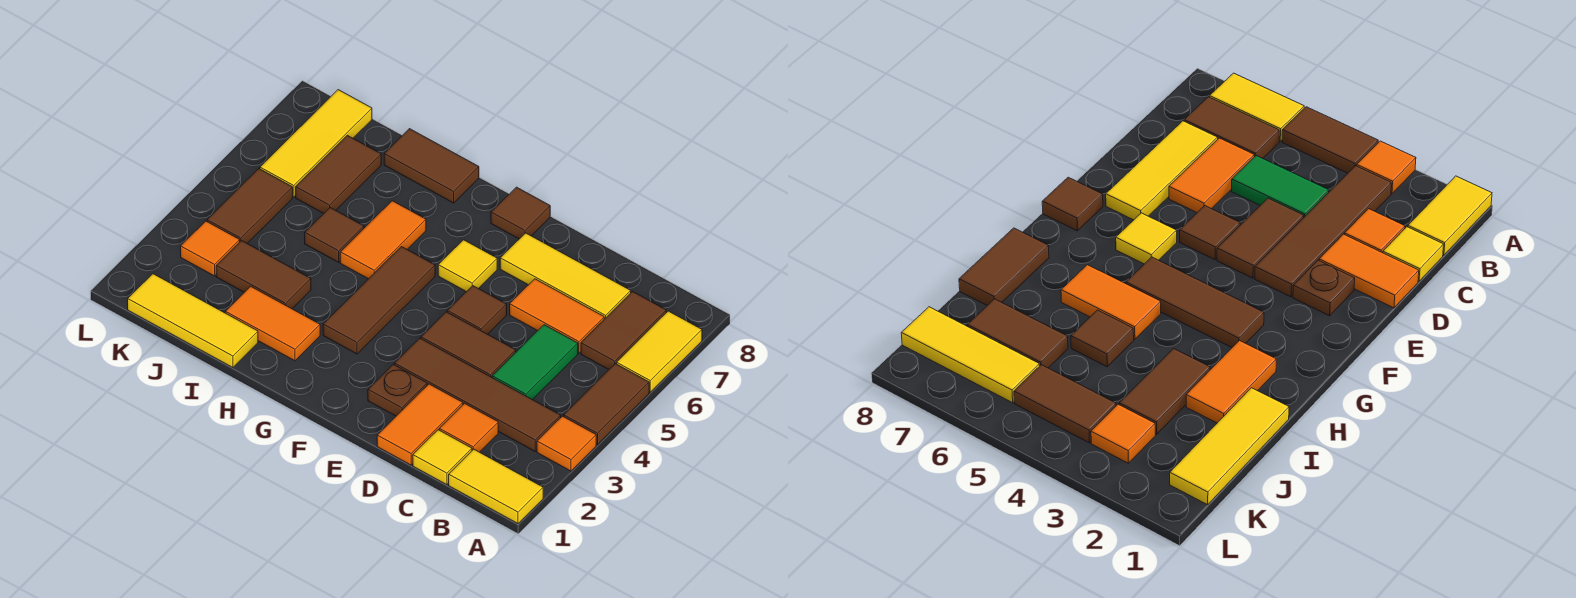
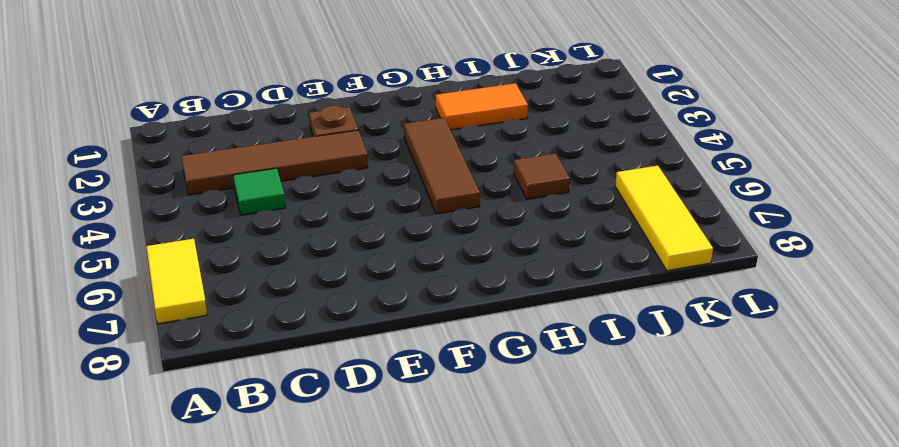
green 1x1 tile [233,168,285,215] -> green 1x2 tile [492,325,578,400]
none -> yellow 1x2 tile [449,449,543,524]
none -> orange 1x1 tile [537,416,596,471]
none -> brown 1x2 tile [564,364,649,445]

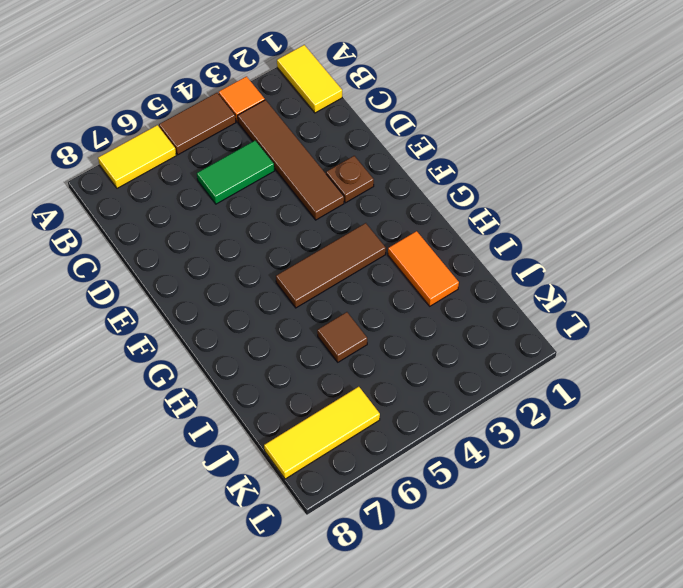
none -> brown 1x2 tile [581,292,666,369]
none -> yellow 1x1 tile [413,430,472,485]
none -> orange 1x1 tile [439,403,498,452]

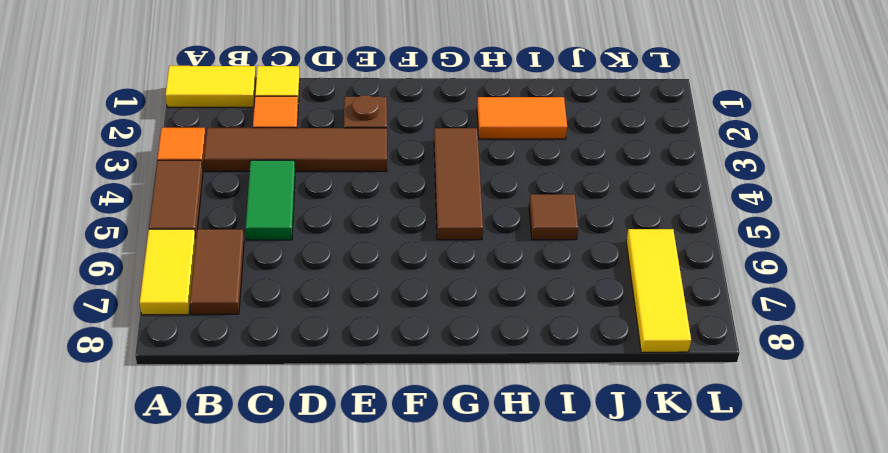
none -> orange 1x2 tile [510,279,604,353]
none -> yellow 1x3 tile [500,233,631,319]
none -> orange 1x2 tile [377,384,463,465]

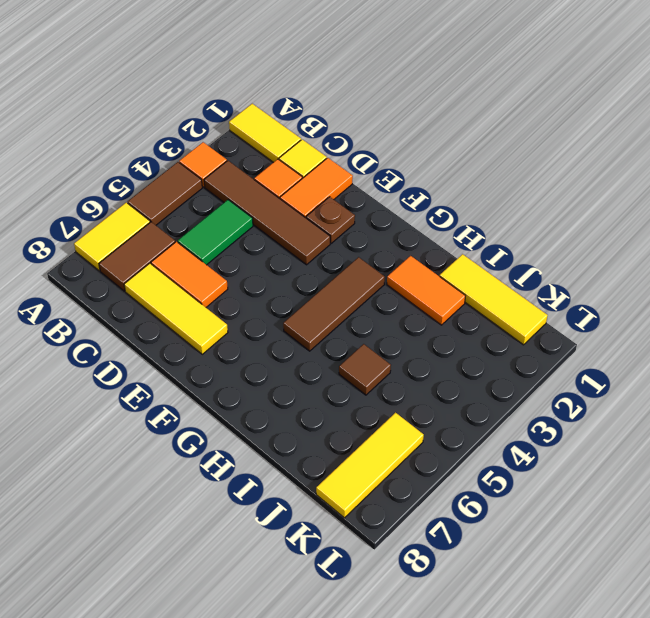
none -> brown 1x2 tile [421,312,516,377]
none -> brown 1x1 tile [447,286,507,334]
none -> yellow 1x1 tile [438,240,497,292]

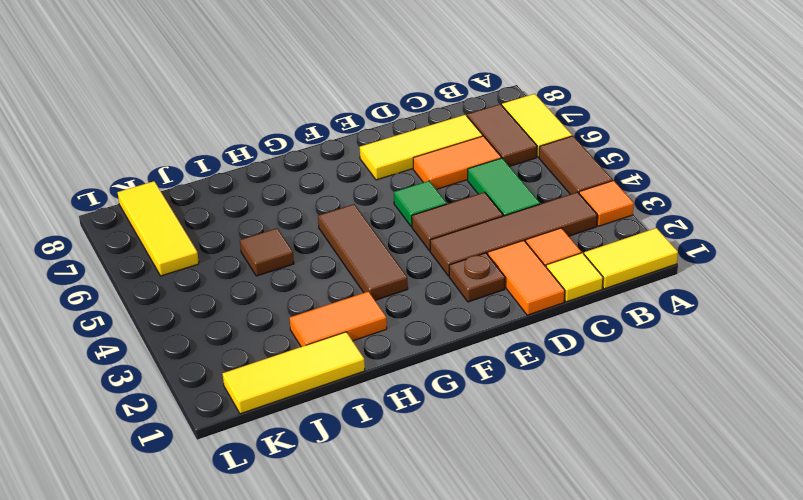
green 1x1 tile [394,181,447,227] -> brown 1x1 tile [447,286,507,334]
none -> yellow 1x1 tile [438,240,497,292]
none -> brown 1x1 tile [491,187,550,239]
none -> orange 1x2 tile [340,201,426,279]

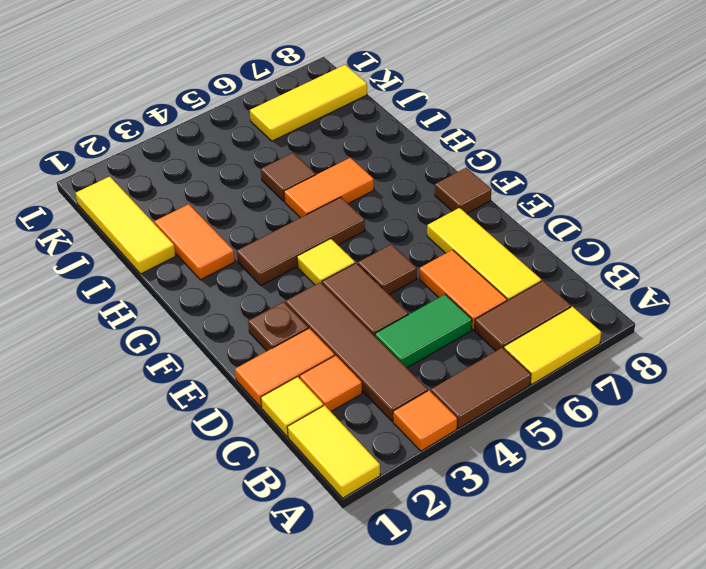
yellow 1x1 tile [297,239,355,285] -> yellow 1x1 tile moved to [438,240,497,292]
none -> brown 1x2 tile [384,129,479,203]
none -> brown 1x2 tile [216,241,311,309]
none -> brown 1x2 tile [296,135,381,213]

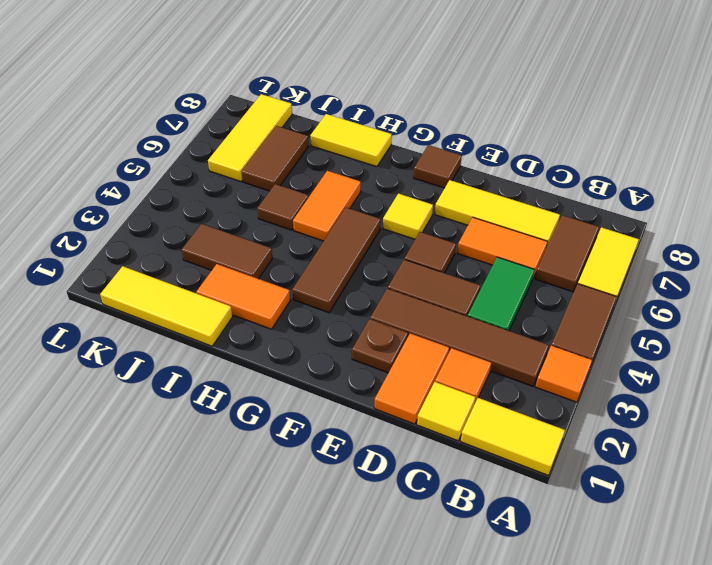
yellow 1x2 tile [310,114,392,167] -> brown 1x2 tile [384,129,479,203]
none -> orange 1x1 tile [181,221,240,276]
none -> brown 1x2 tile [207,169,293,243]

